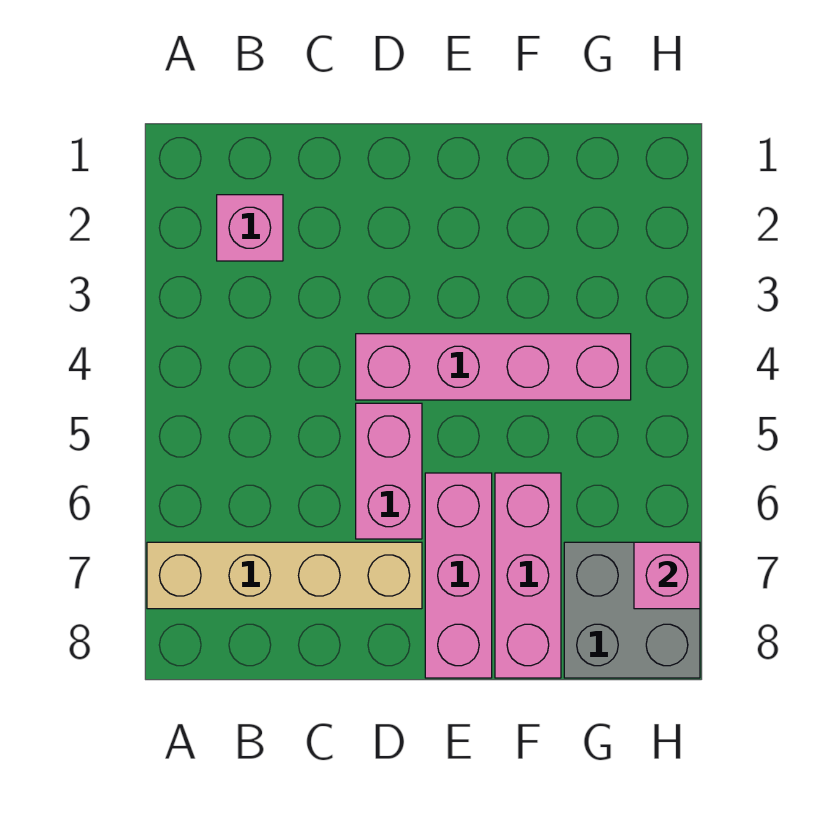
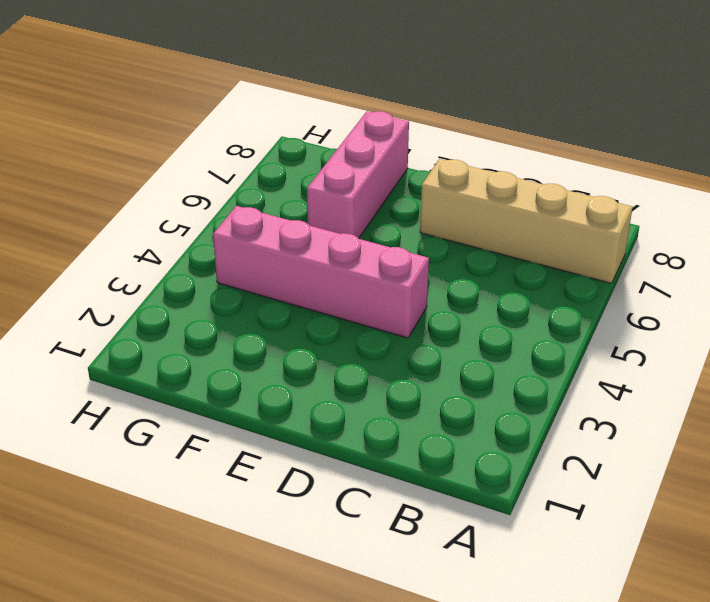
none -> pink 1x1 brick [217,195,283,261]
none -> pink 1x2 brick [356,403,422,539]

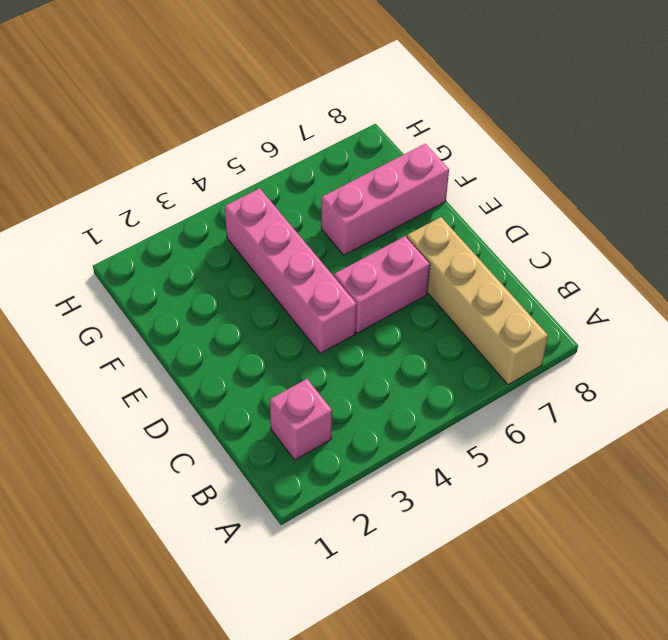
none -> pink 1x3 brick [425,473,492,678]
none -> grey 2x2 brick [564,542,700,678]

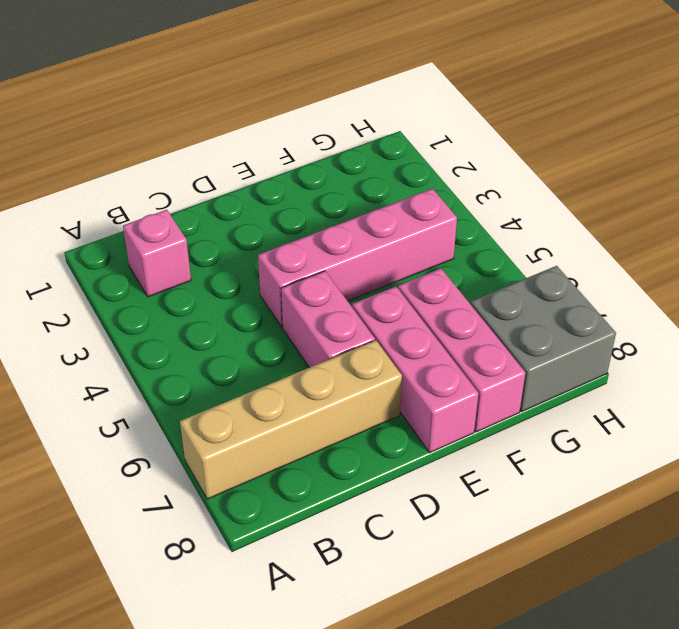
none -> pink 1x1 brick [634,542,700,609]

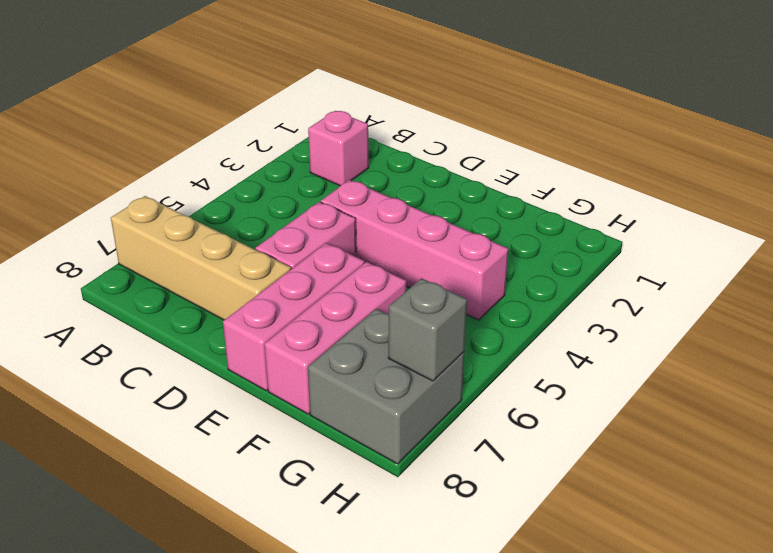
grey 1x1 brick [388,278,467,381] -> pink 1x1 brick [634,542,700,609]

